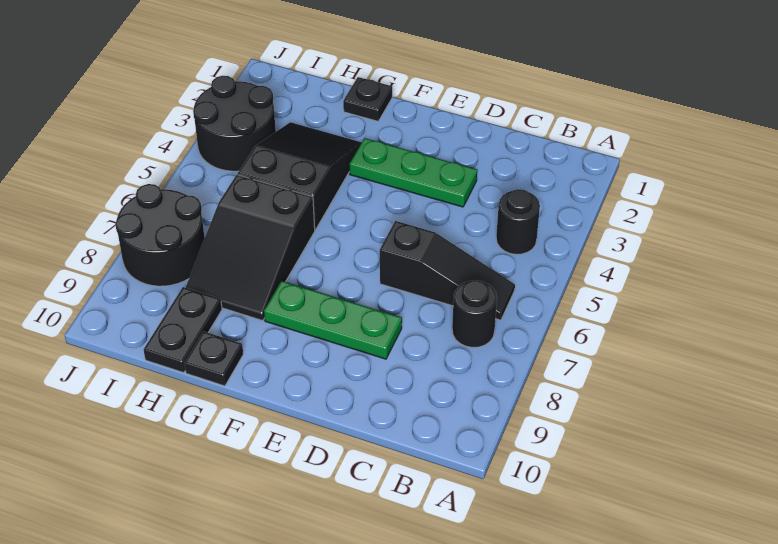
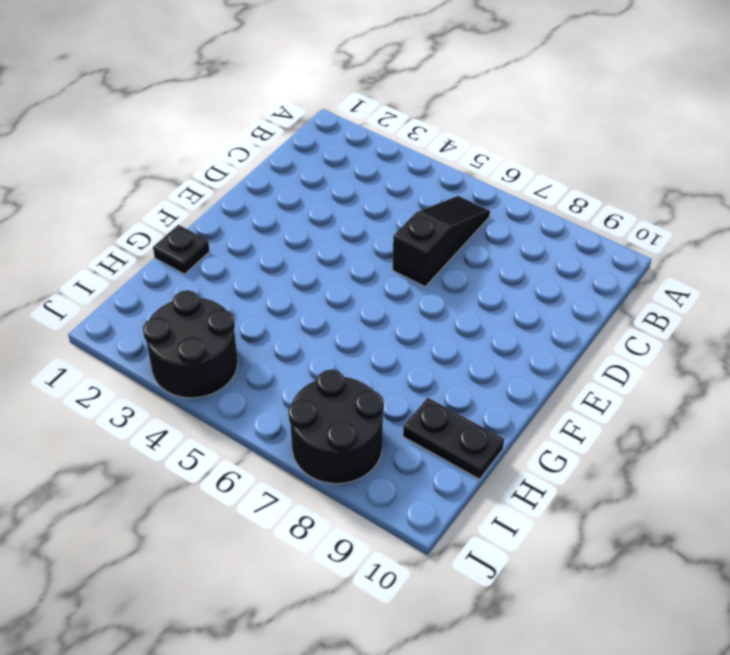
none -> black 1x1 round brick [496,189,540,254]
none -> black 1x1 round brick [452,280,497,348]
none -> green 1x3 plate [349,138,477,207]

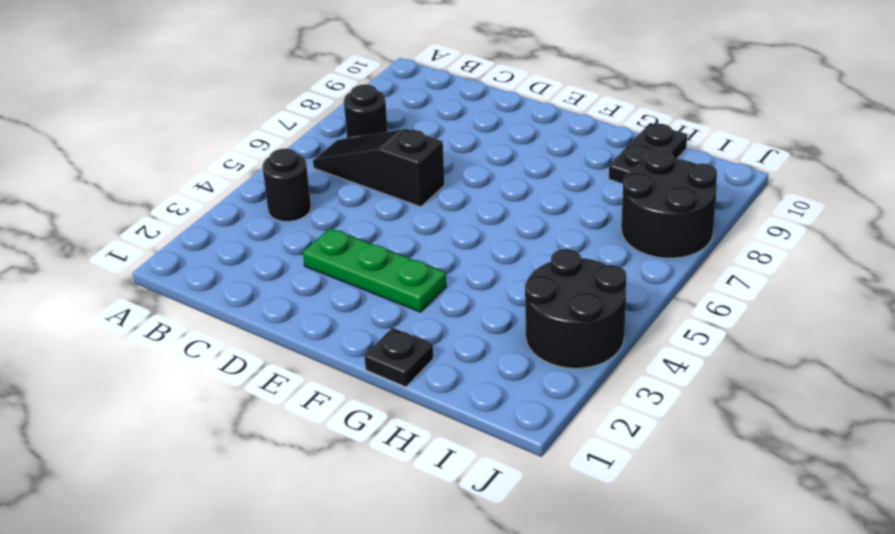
none -> green 1x3 plate [264,281,402,359]
none -> black 2x3 slope [238,122,362,230]
none -> black 2x3 slope [186,175,315,321]

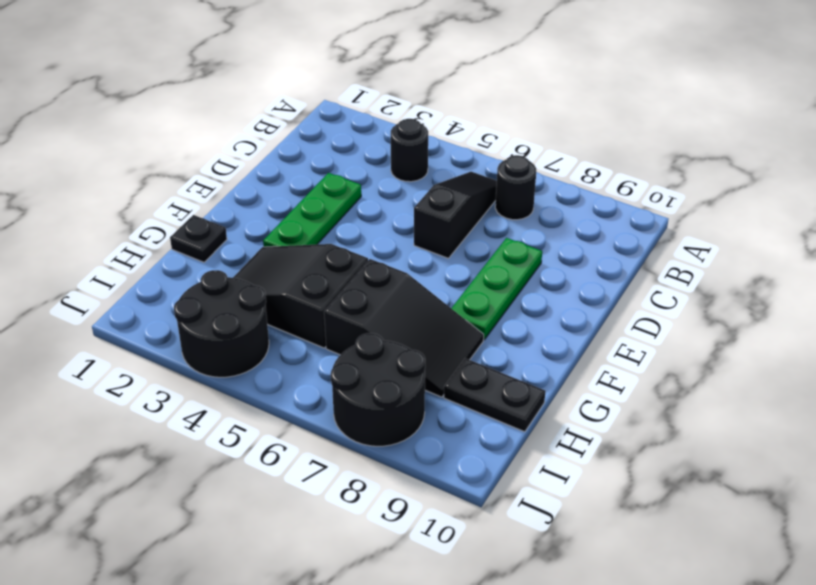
none -> black 1x1 plate [184,331,243,386]

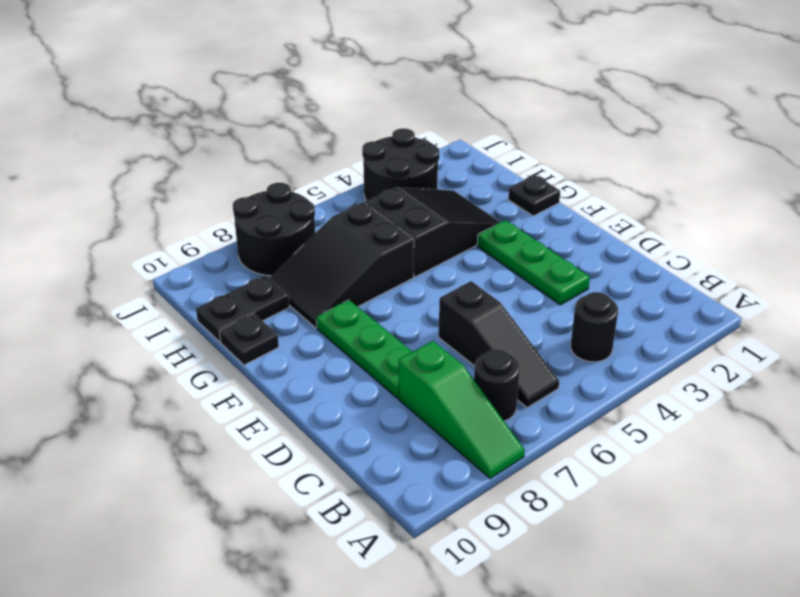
green 1x3 slope [399,341,525,479] -> none

